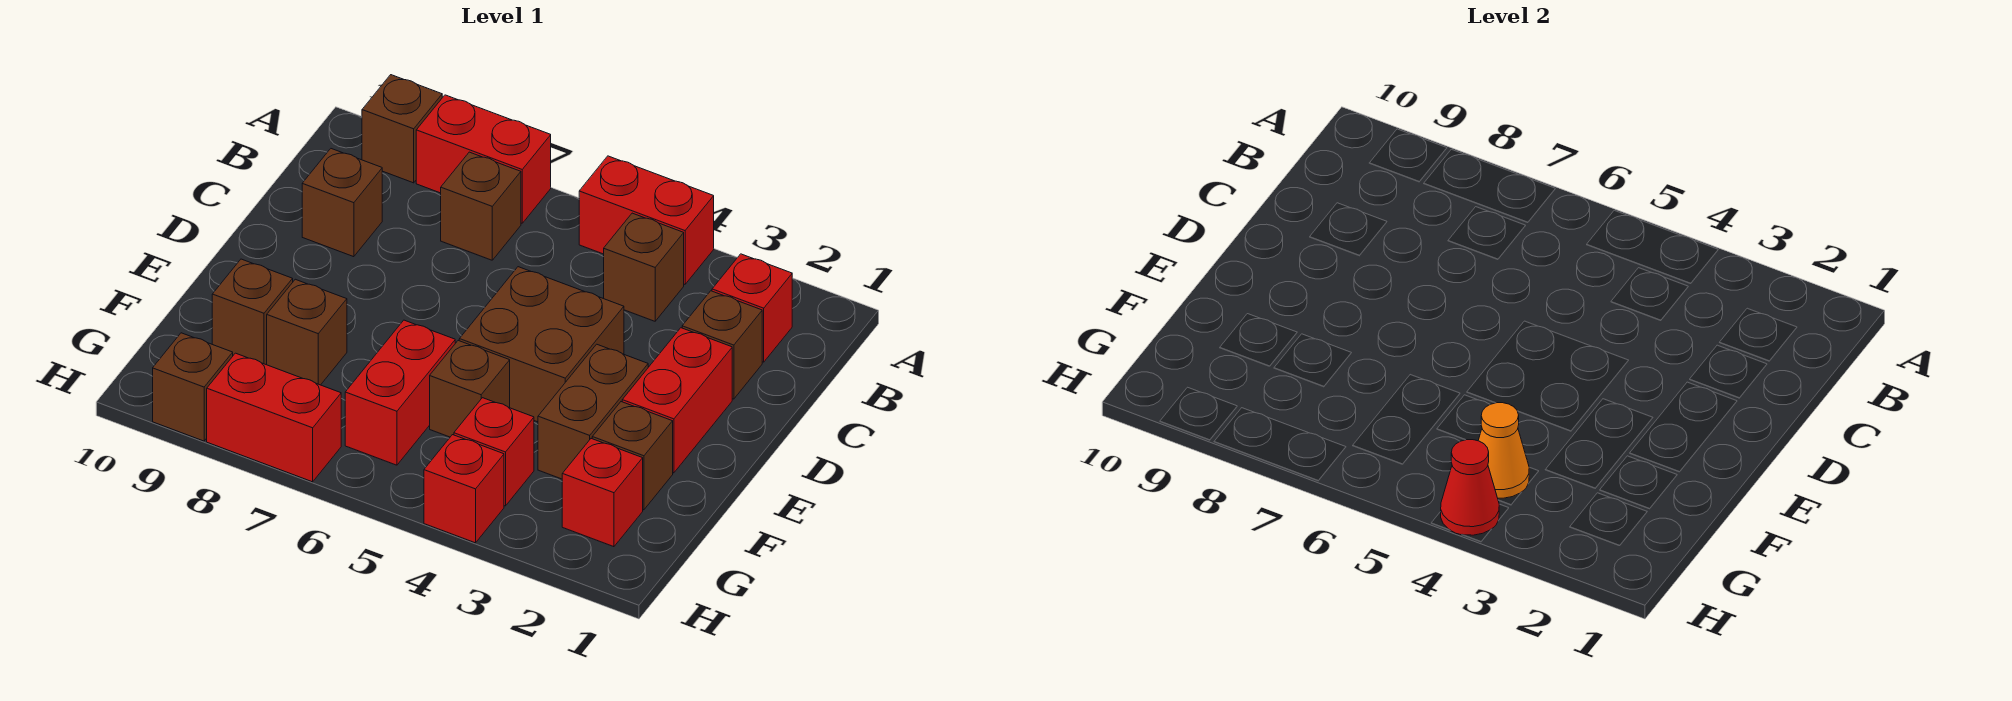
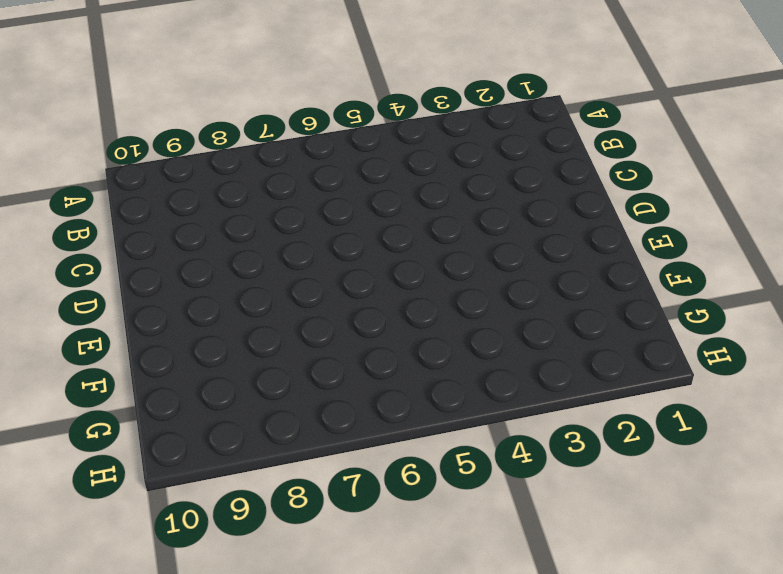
none -> red 1x2 brick [579,156,714,284]
none -> red 1x2 brick [416,95,551,223]
none -> brown 1x1 brick [362,75,442,183]

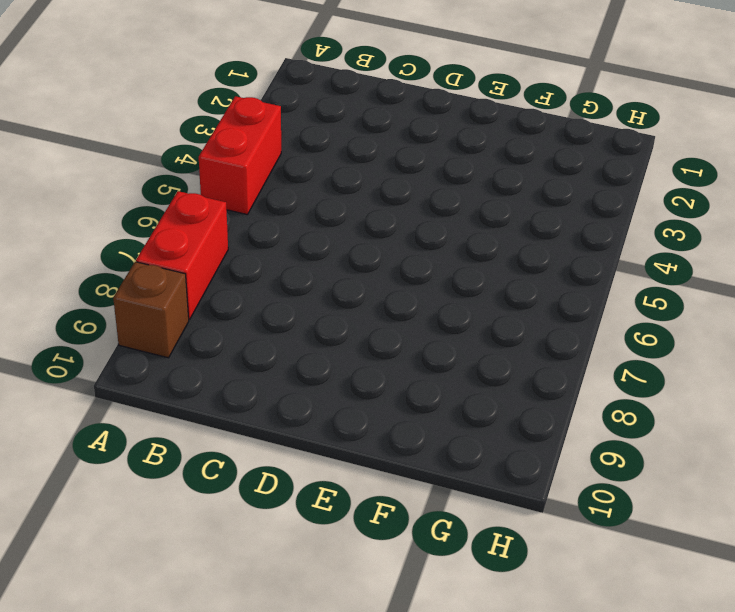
none -> red 1x1 brick [712,254,792,362]
none -> brown 1x1 brick [604,213,684,321]
none -> brown 1x1 brick [441,152,521,260]

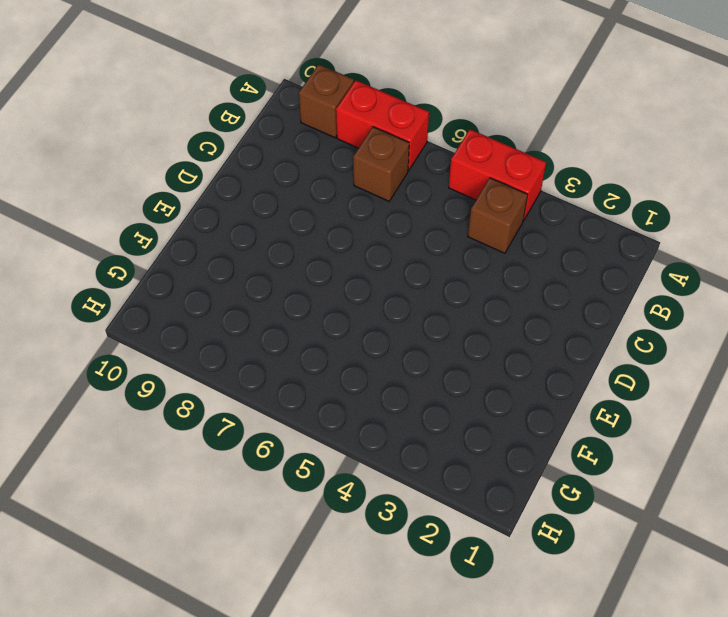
none -> red 1x1 brick [712,254,792,362]
none -> brown 1x1 brick [682,291,762,399]
none -> brown 1x1 brick [302,149,382,257]

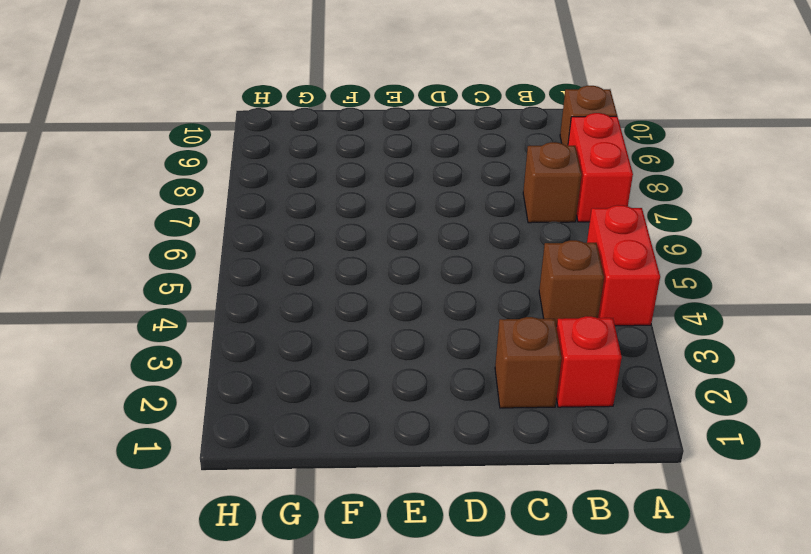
none -> brown 1x1 brick [302,149,382,257]
none -> red 1x2 brick [622,328,732,473]
none -> brown 2x2 brick [459,267,624,422]

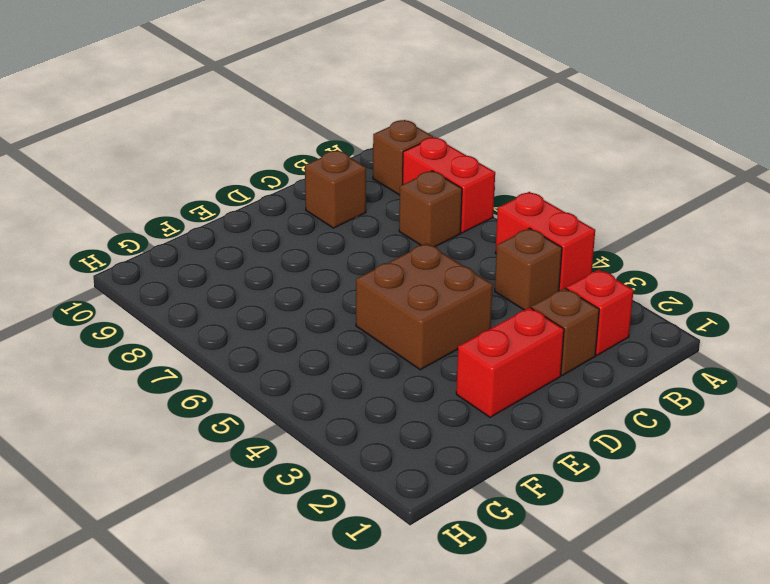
none -> brown 1x2 brick [538,344,648,479]
none -> brown 1x1 brick [592,402,673,510]
none -> brown 1x1 brick [430,341,510,437]

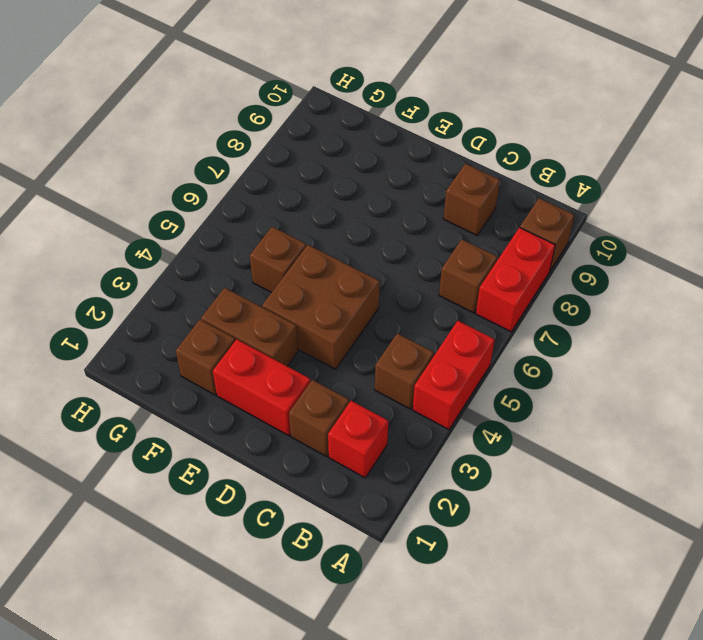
none -> red 1x2 brick [345,320,455,465]
none -> brown 1x1 brick [266,279,347,385]
none -> brown 1x1 brick [212,259,293,364]

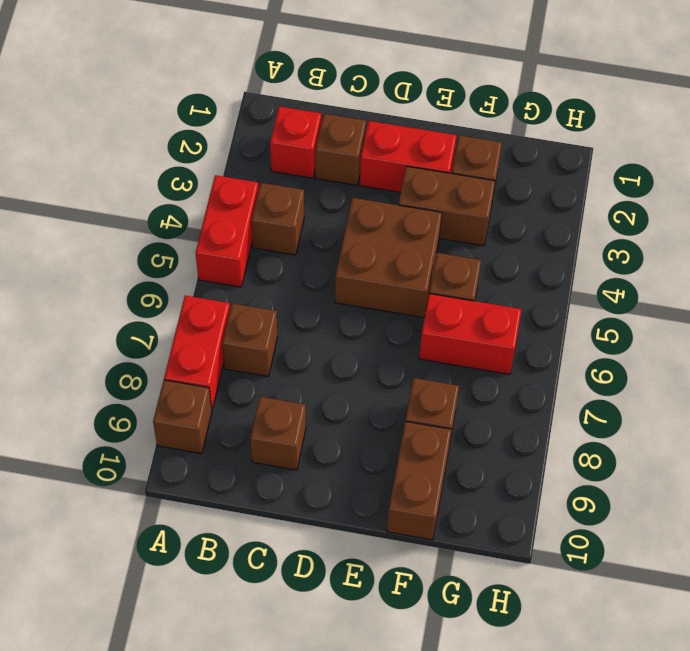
brown 1x2 brick [387,421,452,540] -> brown 1x1 brick [212,259,293,364]
none -> red 1x1 brick [562,439,643,547]
none -> red 1x1 brick [454,398,534,506]
none -> red 1x1 brick [424,435,504,543]

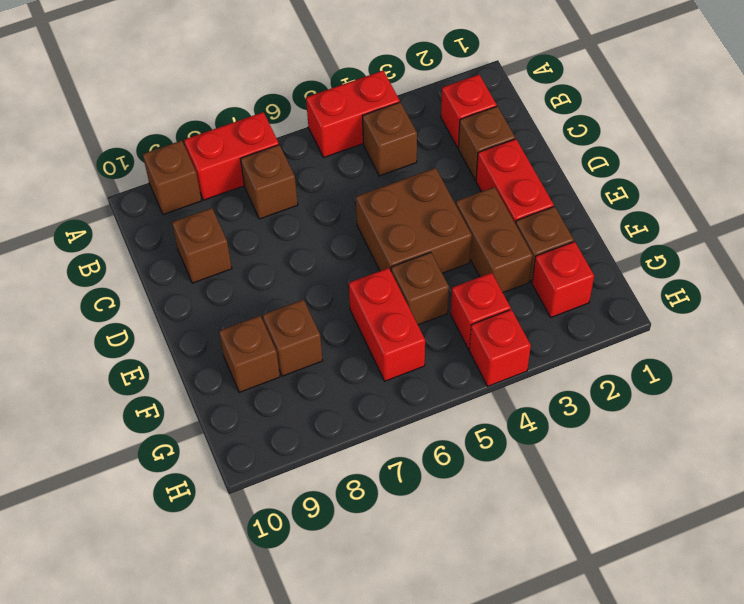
none -> red 1x2 brick [207,353,341,482]
none -> brown 1x1 brick [153,333,233,441]
none -> orange 1x1 cone [1478,403,1529,498]

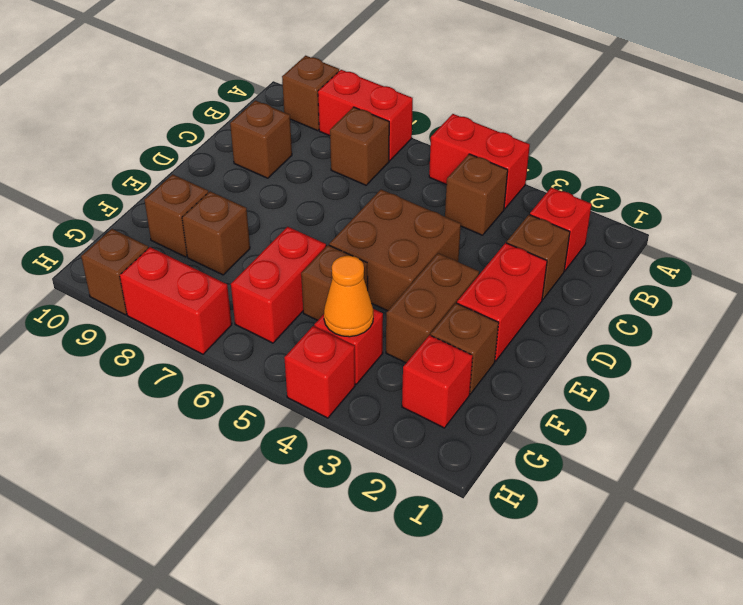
none -> red 1x1 cone [1441,440,1499,535]

